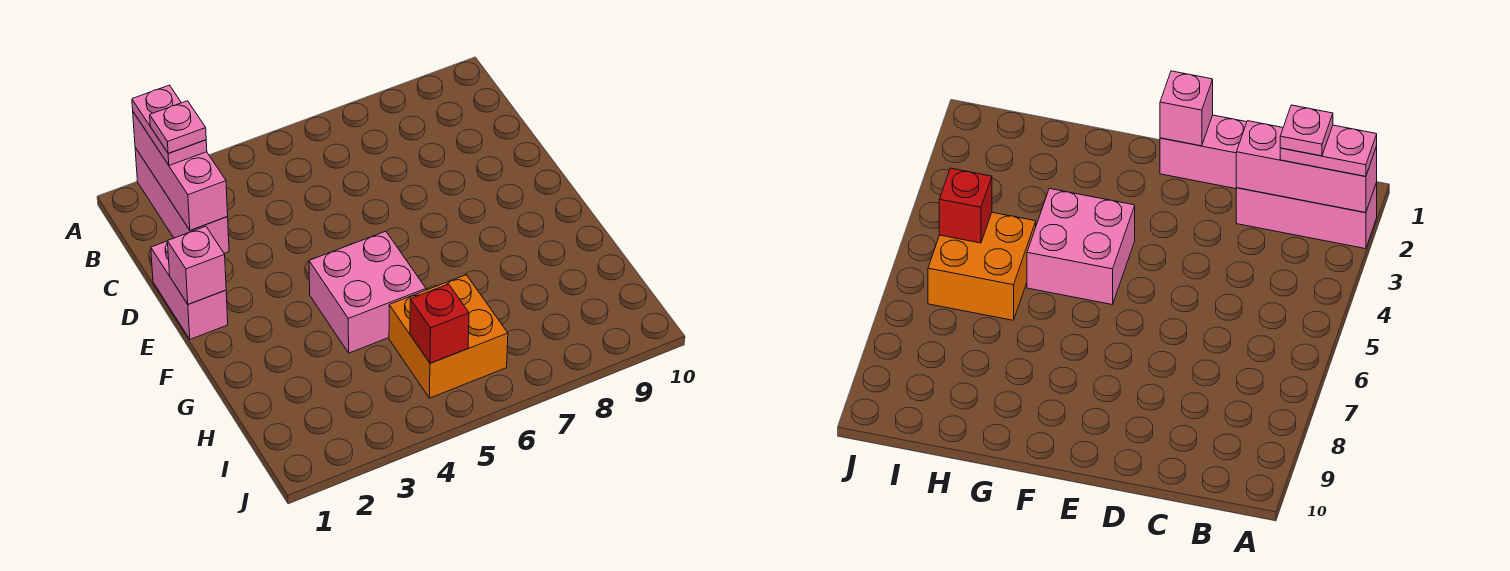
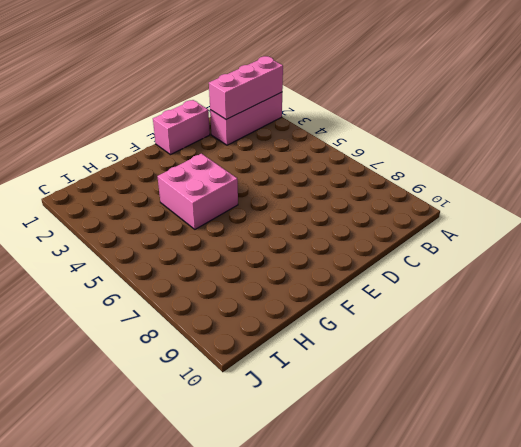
none -> orange 2x2 brick [389,275,508,398]
none -> pink 1x1 brick [168,226,226,304]

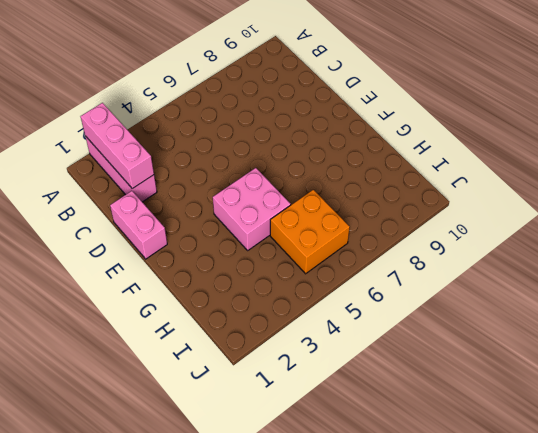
none -> pink 1x1 brick [168,226,226,304]
none -> red 1x1 brick [410,284,469,363]

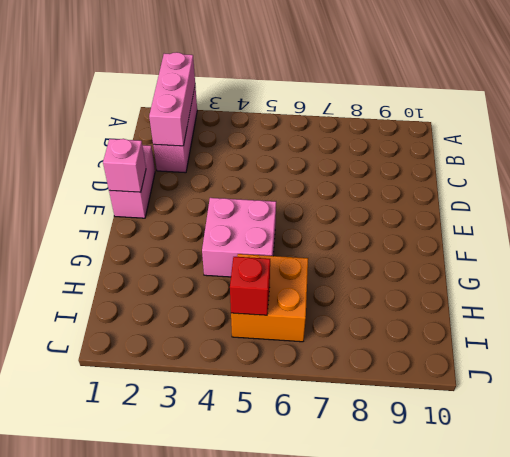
none -> pink 1x2 plate [132,85,207,165]
none -> pink 1x1 plate [150,101,206,153]

